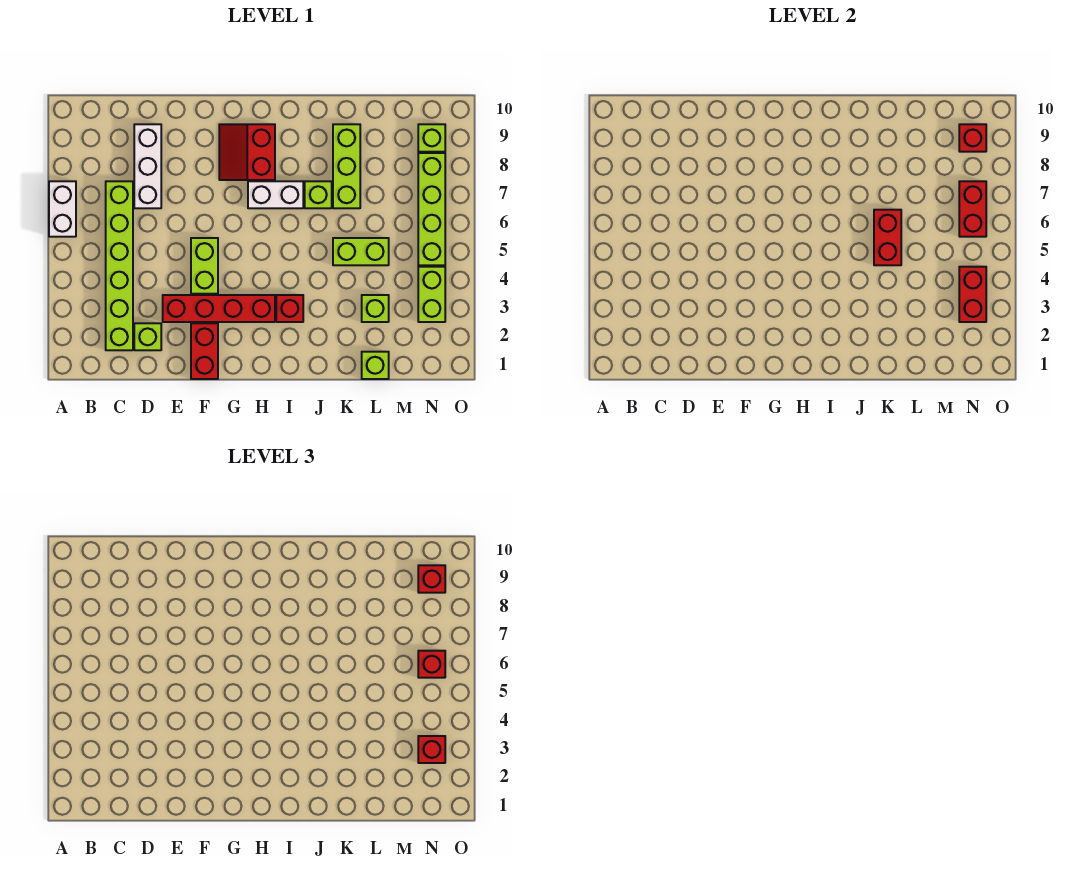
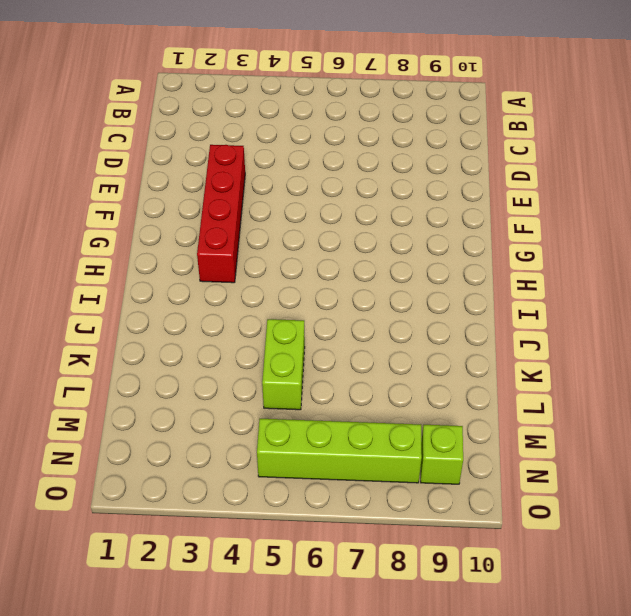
none -> white 1x2 brick [49,181,76,237]
none -> lime 1x6 brick [106,181,133,350]
none -> lime 1x1 brick [134,323,161,350]

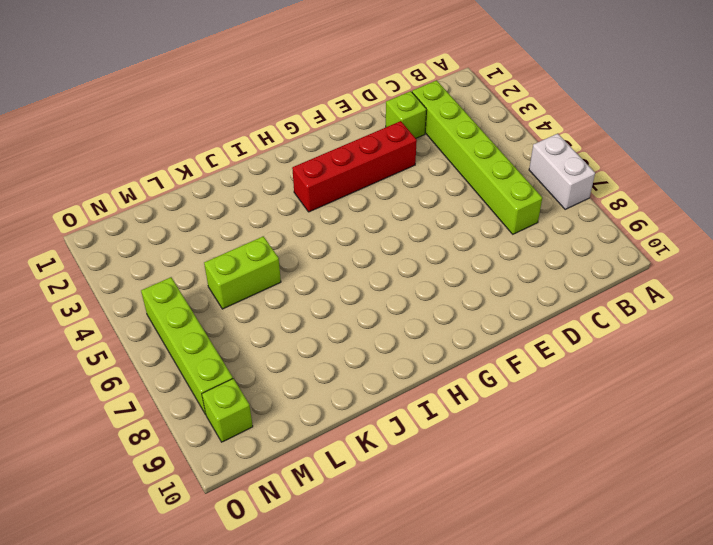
none -> white 1x3 brick [134,124,161,208]
none -> red 1x2 brick [191,323,218,379]
none -> lime 1x2 brick [191,238,218,294]

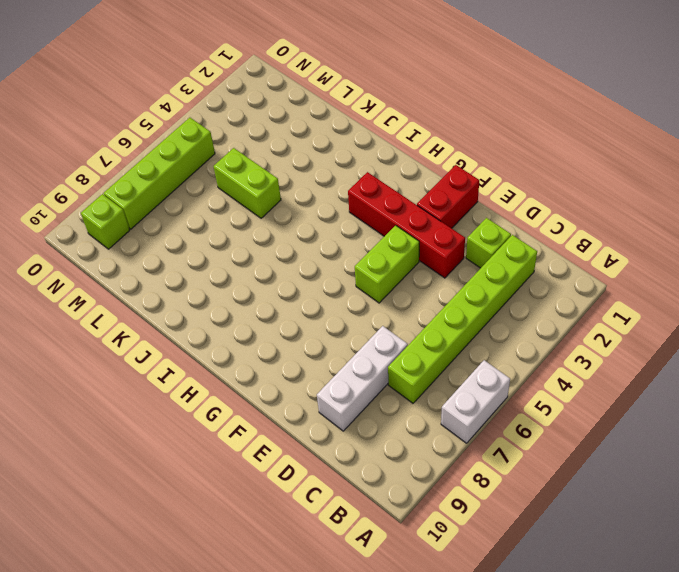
none -> red 2x2 slope [219,124,275,180]
none -> white 1x2 brick [248,181,303,208]
none -> red 1x1 brick [276,295,303,322]

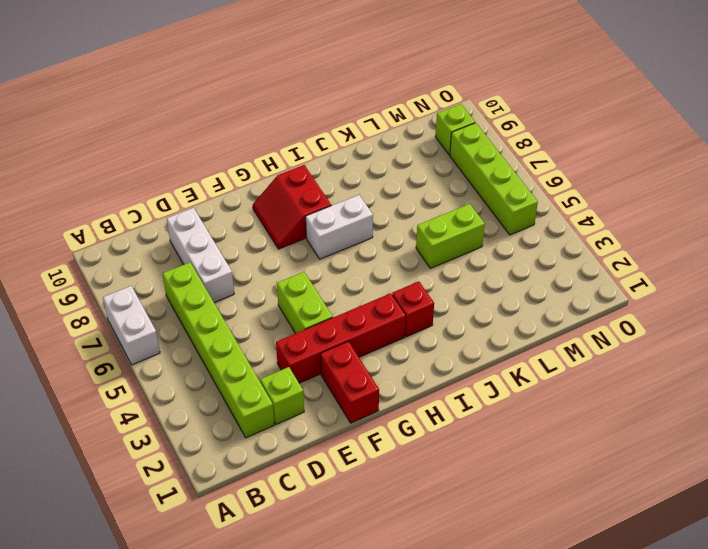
none -> lime 1x1 brick [305,181,332,208]
none -> lime 1x3 brick [333,124,360,208]
none -> lime 1x1 brick [362,352,389,379]

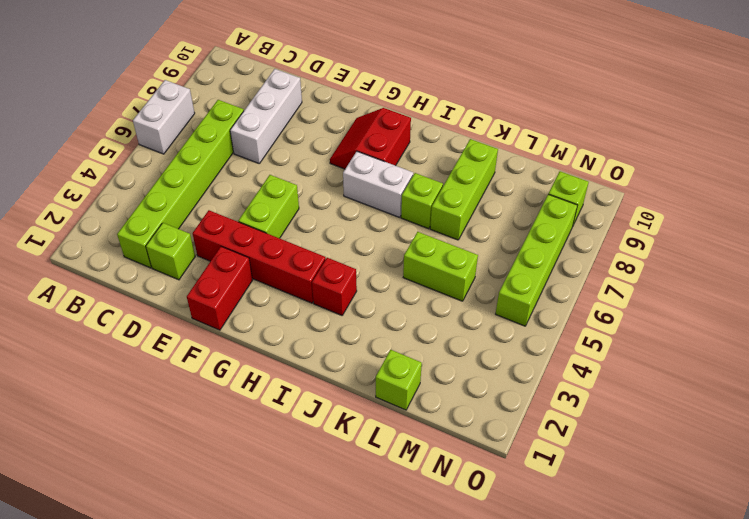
none -> lime 1x1 brick [362,295,389,322]
none -> lime 1x2 brick [418,267,445,322]
none -> red 1x2 brick [874,210,901,265]

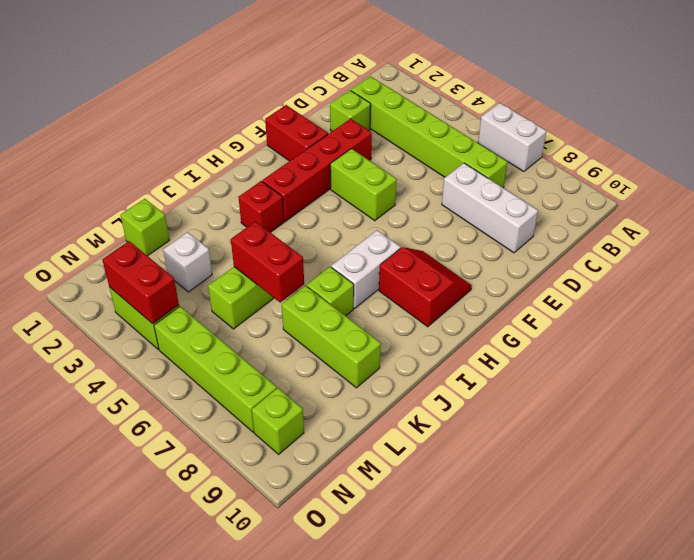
white 1x1 brick [163,232,212,292] -> lime 1x1 brick [362,295,389,322]
none -> red 1x2 brick [959,181,986,237]
none -> red 1x1 brick [959,124,986,152]
none -> red 1x1 brick [418,736,445,763]

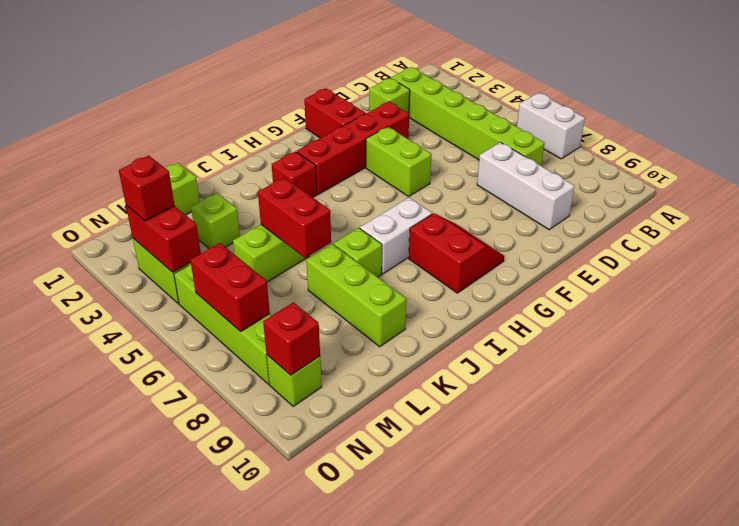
none -> red 1x1 brick [418,651,445,678]
none -> red 1x1 brick [418,565,445,593]

